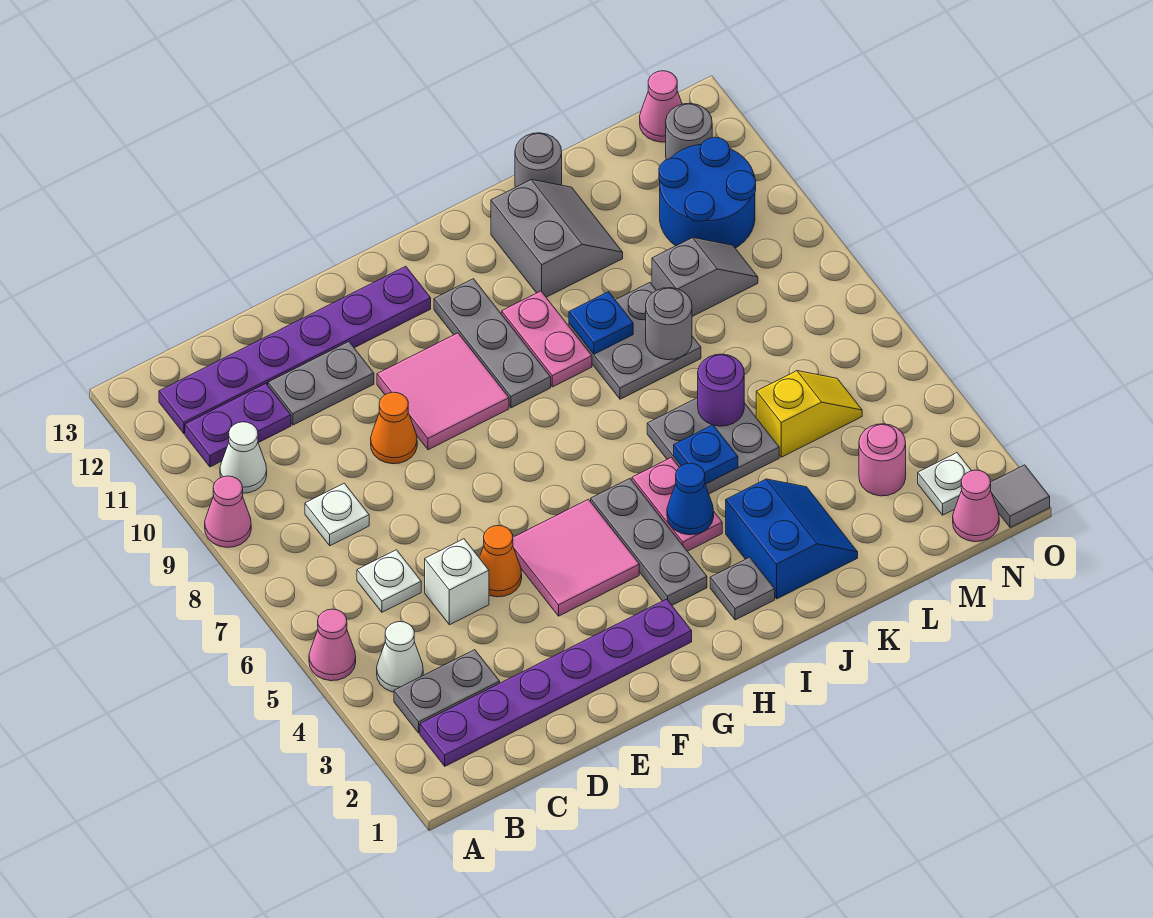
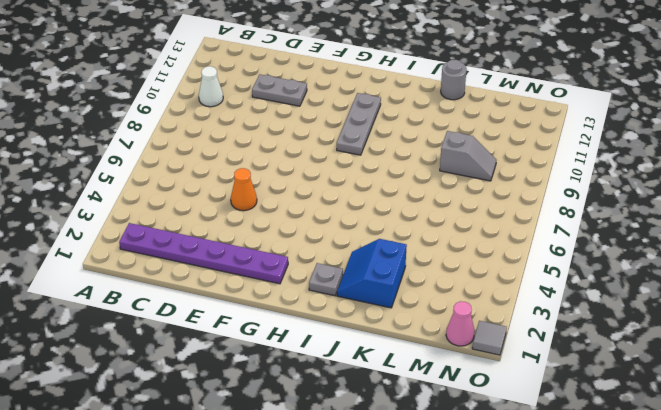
blue 2x2 slope [337,239,407,308] -> blue 2x2 slope turned to [726,479,858,599]
none -> pink 1x1 cone [309,609,356,681]
none -> pink 1x1 cone [205,476,251,547]
none -> grey 1x2 plate [394,650,500,733]
none -> white 1x1 cone [377,622,423,692]

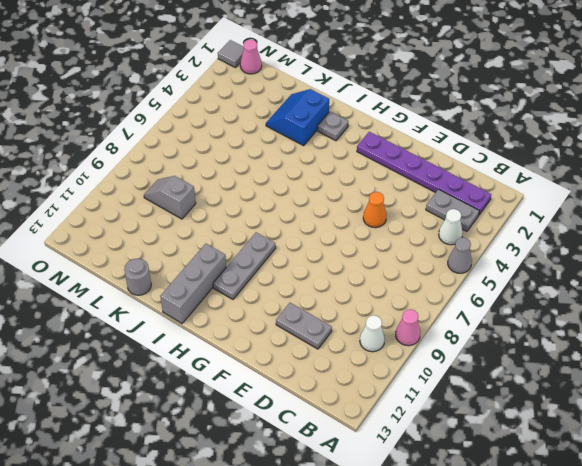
grey 1x1 cone [448,238,472,273] -> pink 1x1 cone [309,609,356,681]
grey 1x3 brick [160,244,226,323] -> none
none -> purple 1x2 plate [185,384,291,467]
none -> purple 1x6 plate [159,266,431,434]
none -> white 1x1 plate [357,550,421,612]
none -> white 1x1 plate [305,483,369,546]

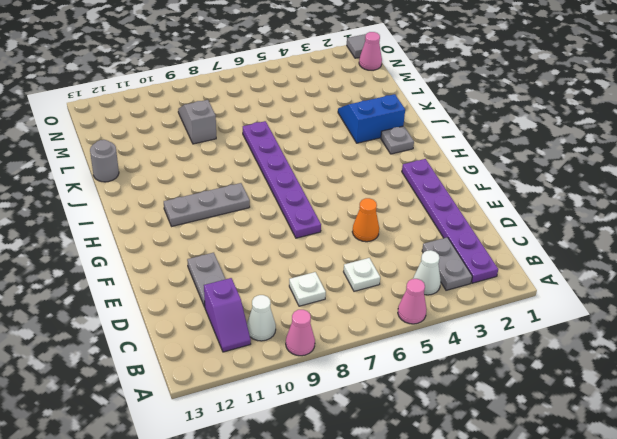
purple 1x2 slope [204,278,251,352] -> purple 1x2 plate [185,384,291,467]
purple 1x6 plate [243,121,321,238] -> purple 1x6 plate moved to [159,266,431,434]
none -> white 1x1 brick [425,539,489,625]
none -> orange 1x1 cone [371,392,417,464]
none -> pink 2x2 tile [513,499,639,616]
none -> pink 2x2 tile [377,333,509,450]

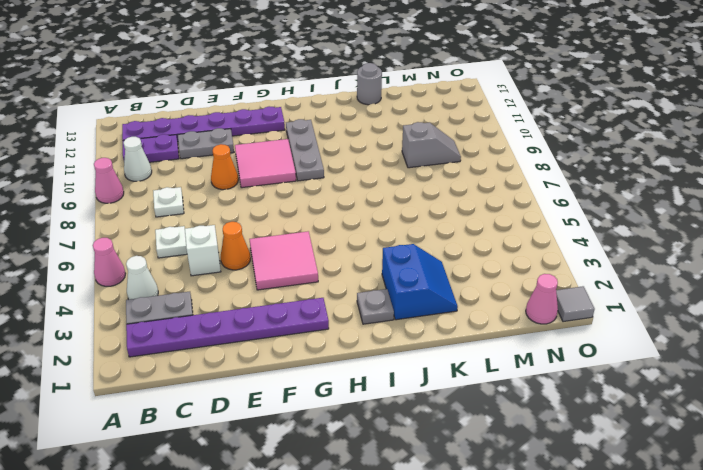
none -> grey 1x3 plate [591,479,707,605]
none -> pink 1x2 plate [632,457,722,551]
none -> pink 1x2 plate [502,291,592,387]
none -> grey 2x2 plate [647,398,779,494]

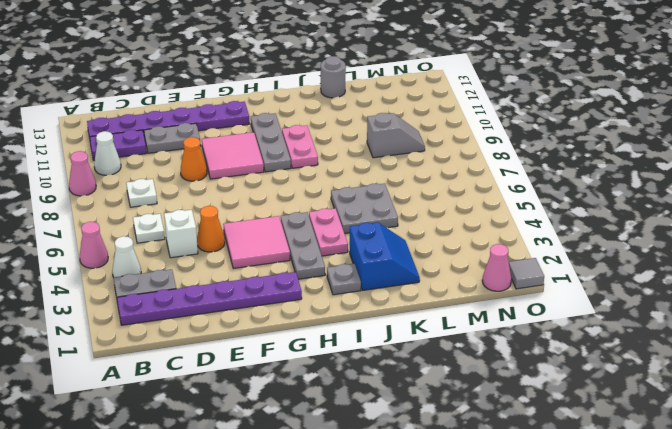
none -> grey 2x2 plate [569,283,701,399]
none -> grey 2x2 slope [491,180,623,297]
none -> yellow 1x2 slope [756,371,862,457]
none -> pink 1x1 round brick [859,424,906,496]

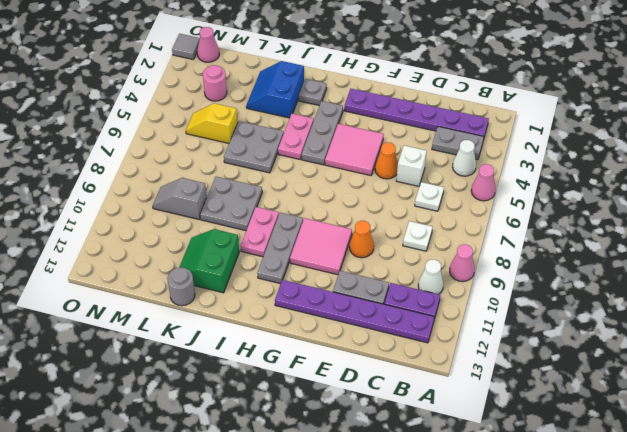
green 2x2 slope [179,229,239,293] -> grey 2x2 slope [491,180,623,297]
none -> blue 2x2 round brick [659,137,756,248]
none -> white 1x1 plate [918,453,971,515]
none -> grey 1x1 round brick [666,103,712,160]
none -> pink 1x1 cone [640,71,682,142]

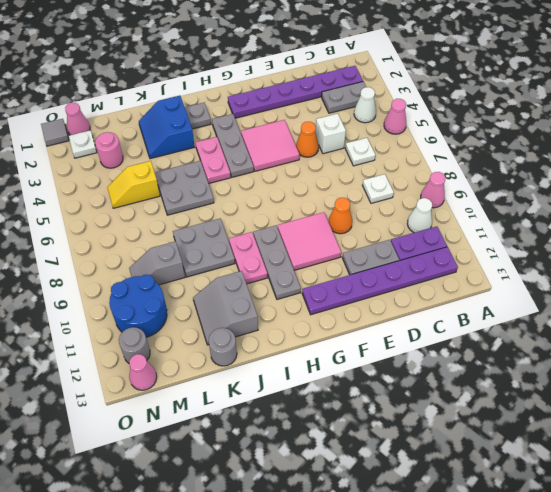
none -> blue 1x1 cone [667,463,714,535]
none -> blue 1x1 plate [674,425,738,484]
none -> blue 1x1 plate [569,292,633,354]
none -> purple 1x1 round brick [697,354,744,426]

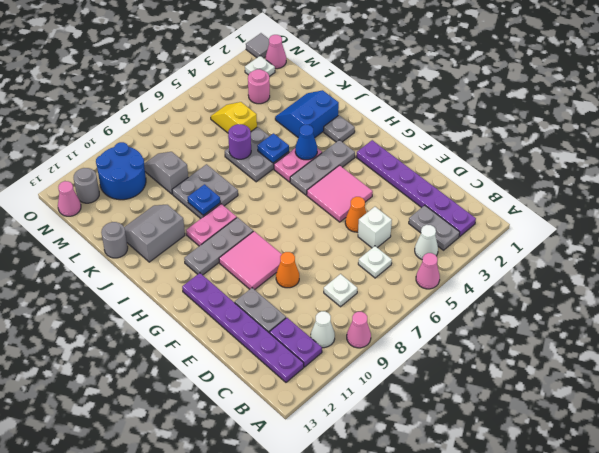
none -> grey 1x1 round brick [646,288,692,360]

